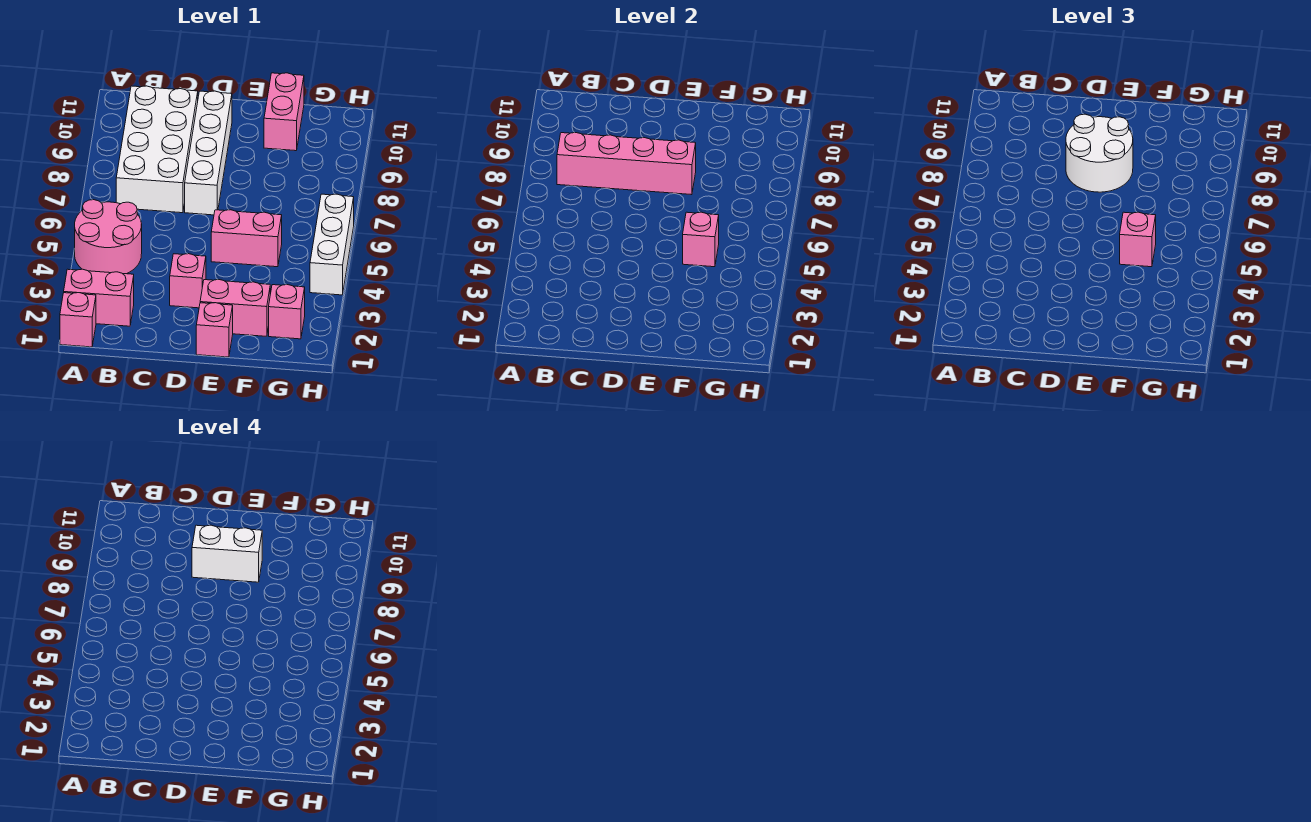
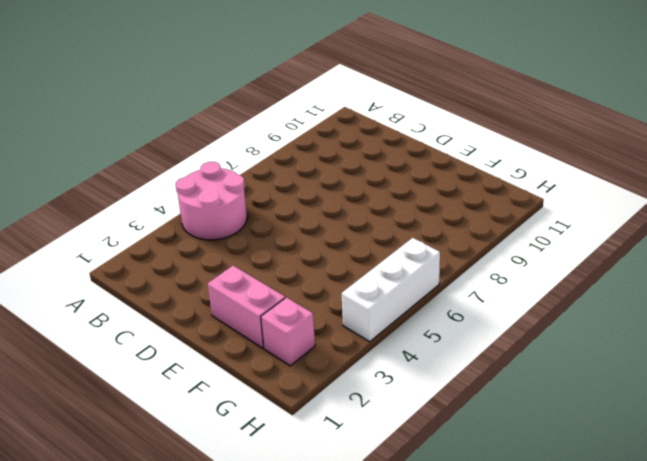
none -> pink 1x1 brick [60,293,96,347]
none -> pink 1x2 brick [64,269,134,326]
none -> white 2x4 brick [116,86,198,213]

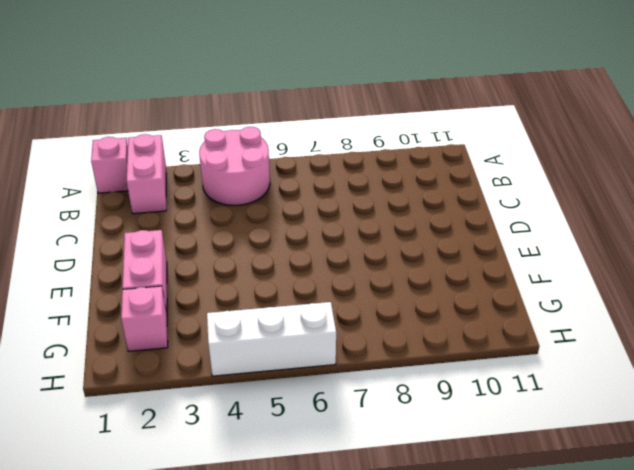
none -> white 2x4 brick [116,86,198,213]
none -> pink 1x1 brick [170,254,206,308]
none -> white 1x4 brick [185,91,232,215]

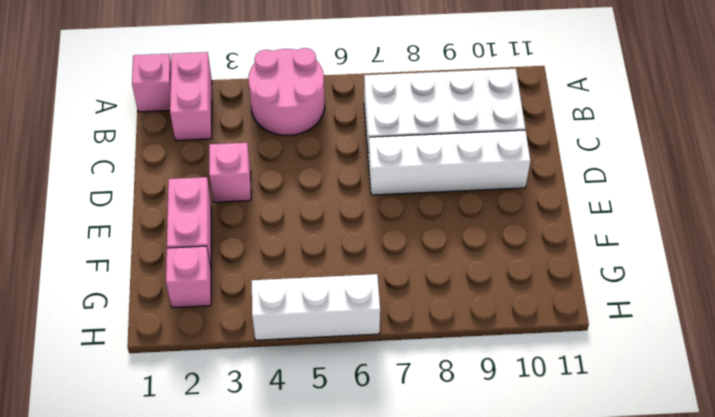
none -> pink 1x1 brick [196,303,233,357]
none -> pink 1x2 brick [211,210,282,267]
none -> pink 1x2 brick [264,73,304,151]

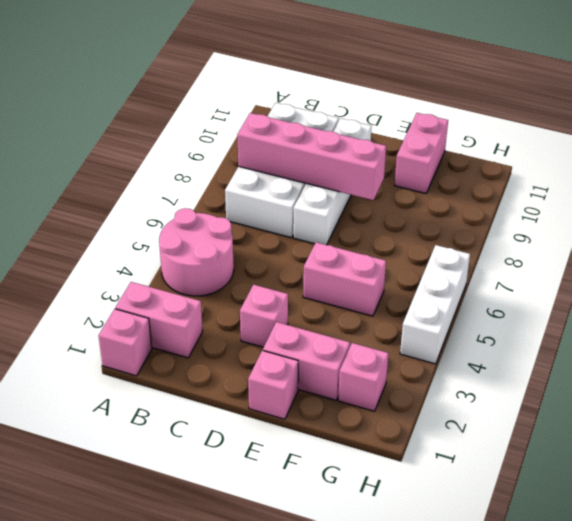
none -> pink 1x1 brick [683,212,719,267]
none -> white 2x2 round brick [1066,114,1133,192]
none -> pink 1x1 brick [1120,212,1156,267]

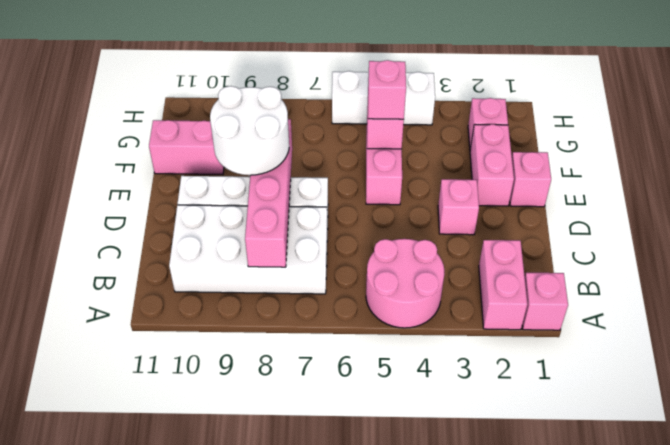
none -> white 1x2 brick [192,525,262,582]

